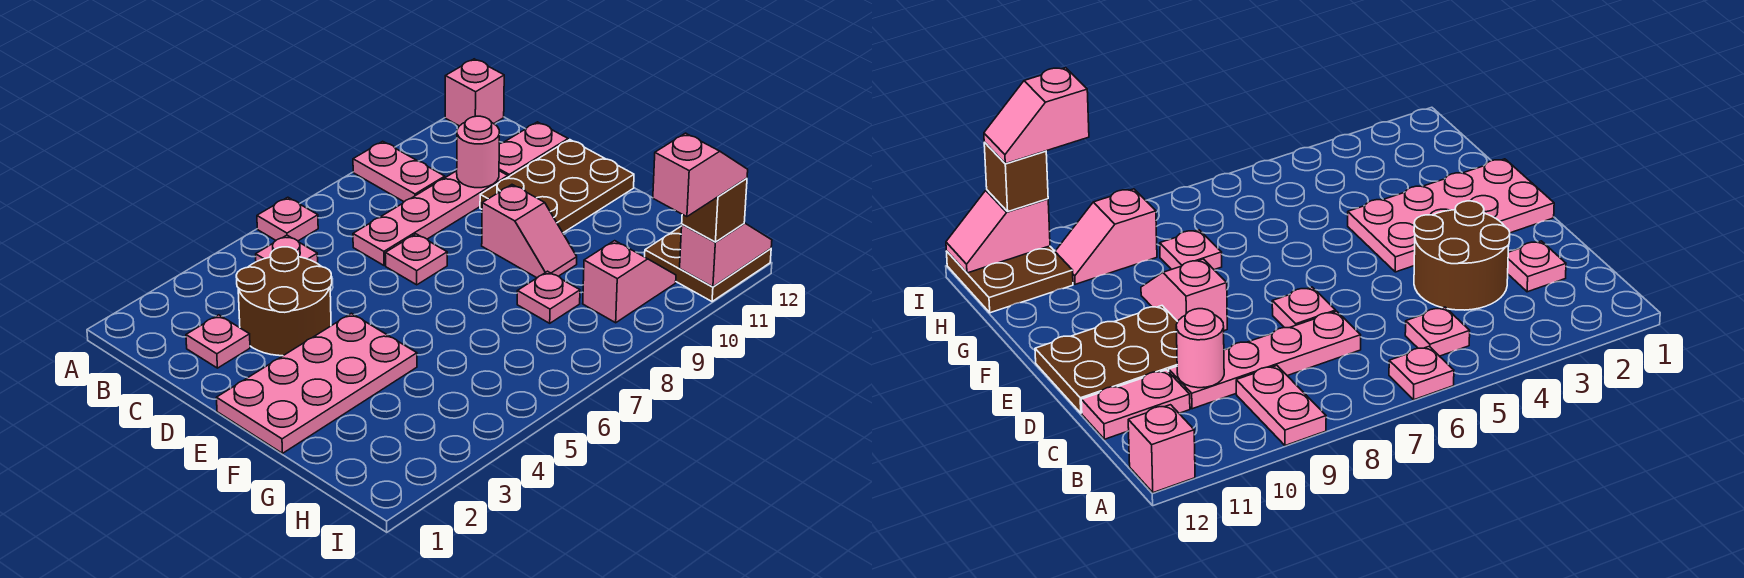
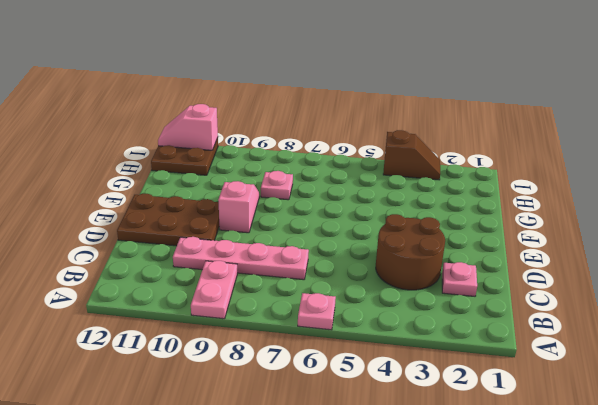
brown 1x2 slope [383,130,440,180] -> none
none -> pink 1x1 brick [445,59,504,126]
none -> pink 1x1 plate [256,235,318,264]
none -> pink 1x2 plate [499,122,568,177]

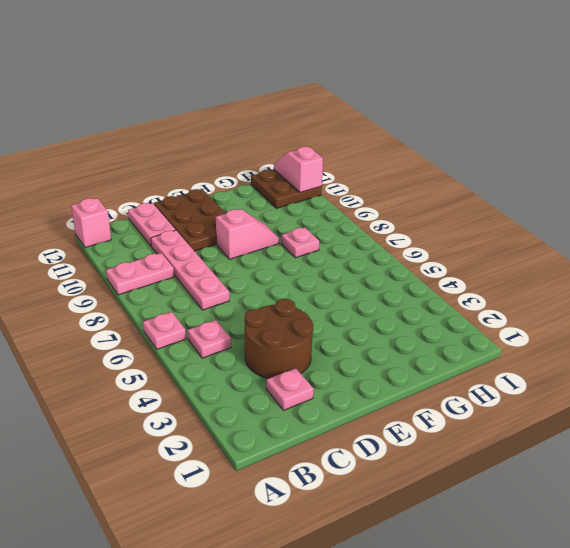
none -> pink 1x1 plate [385,234,447,285]
none -> pink 2x4 plate [216,313,417,453]
none -> pink 1x2 slope [583,241,676,323]

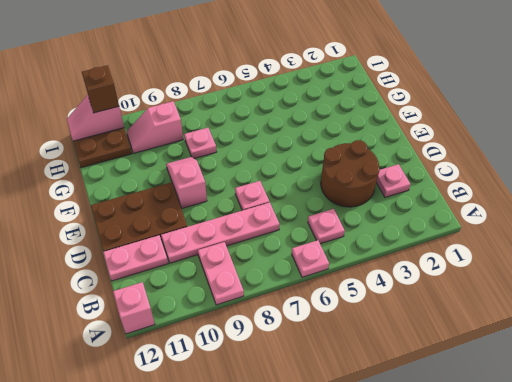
none -> pink 2x4 plate [216,313,417,453]
none -> pink 1x1 round brick [457,116,500,188]
none -> pink 1x2 slope [653,133,748,217]

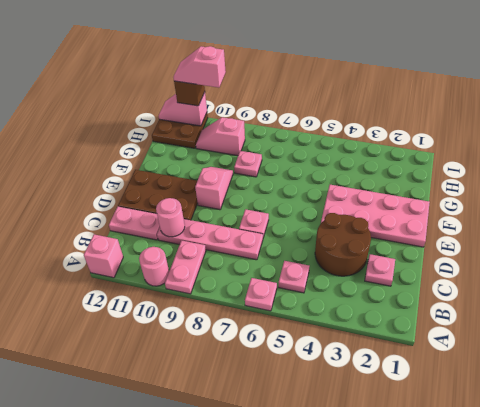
pink 1x1 round brick [139,247,169,286] -> none

